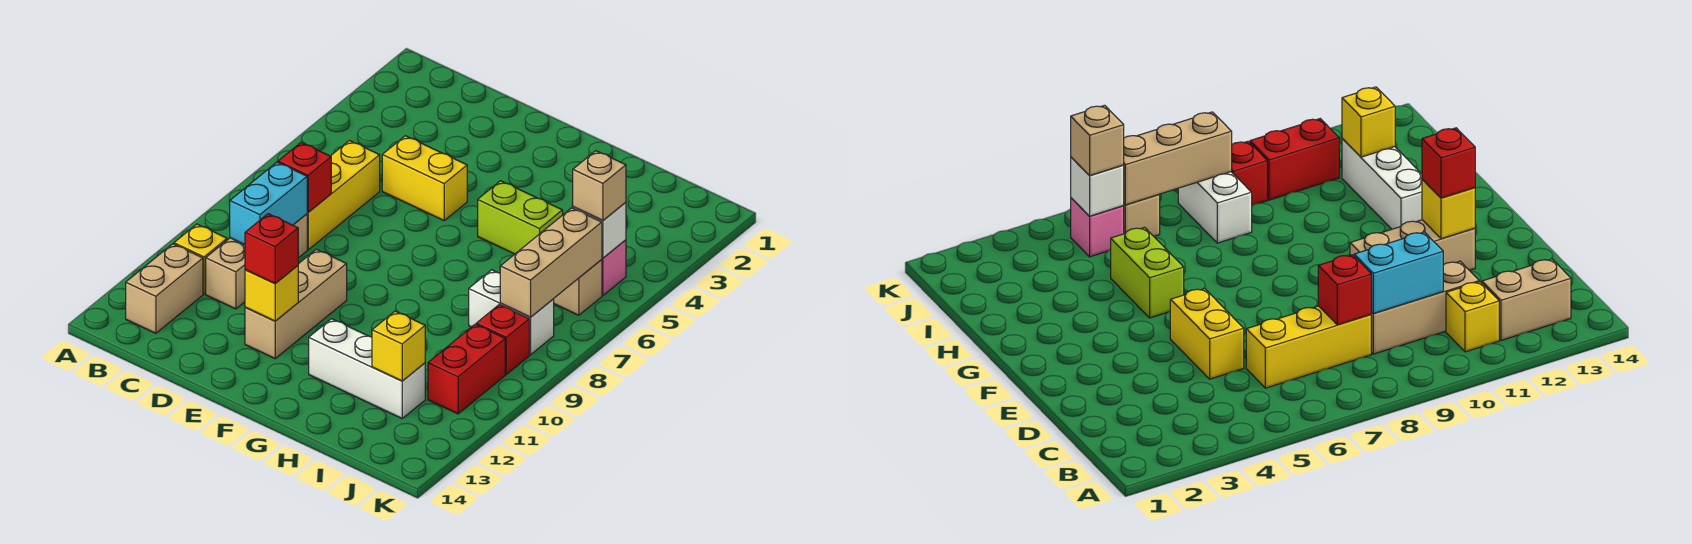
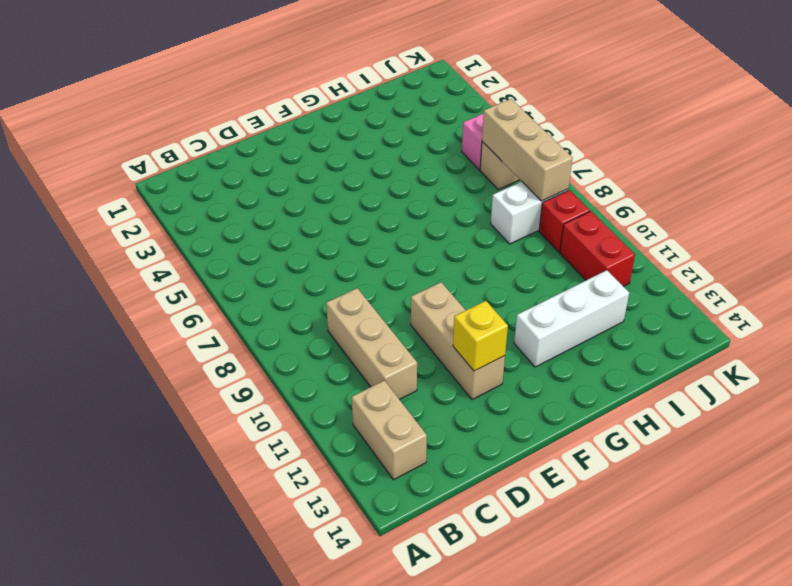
none -> yellow 1x1 brick [174,224,227,294]
none -> yellow 1x3 brick [307,141,380,250]
none -> yellow 1x2 brick [382,136,467,220]

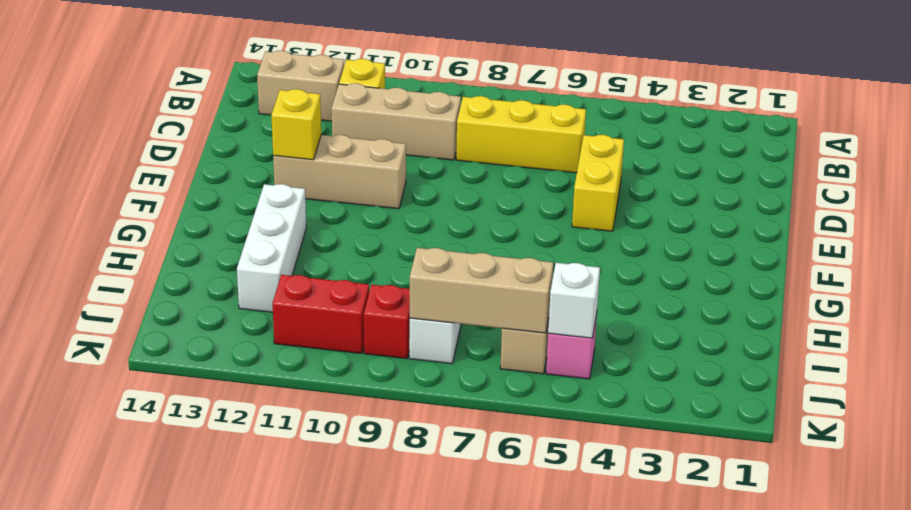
none -> lime 1x2 brick [478,181,563,254]
none -> red 1x1 brick [278,142,331,212]
none -> cyan 1x2 brick [230,162,307,245]

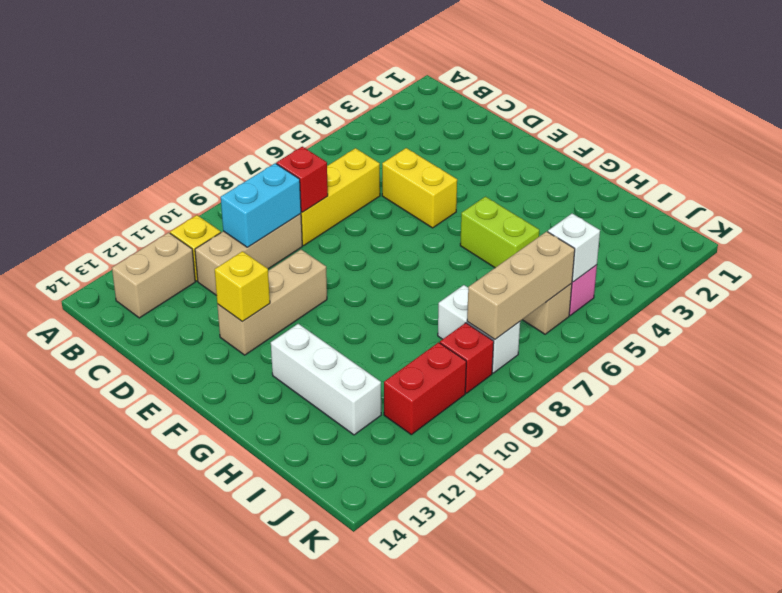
none -> yellow 1x1 brick [372,311,425,381]
none -> red 1x1 brick [245,214,298,284]
none -> tan 1x1 brick [572,151,626,220]

